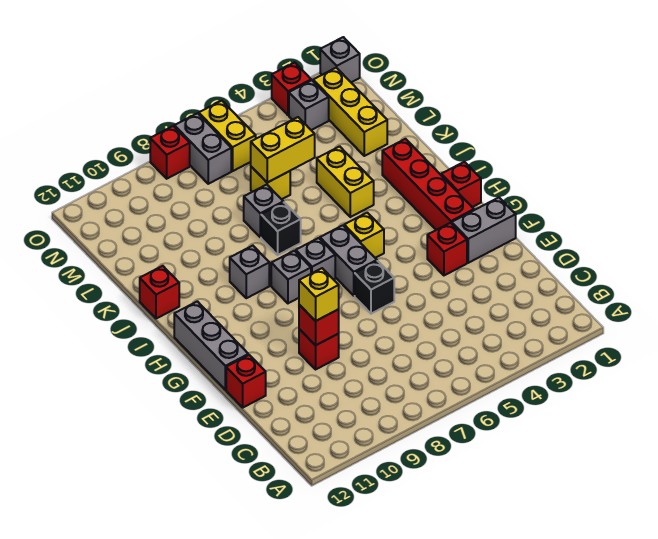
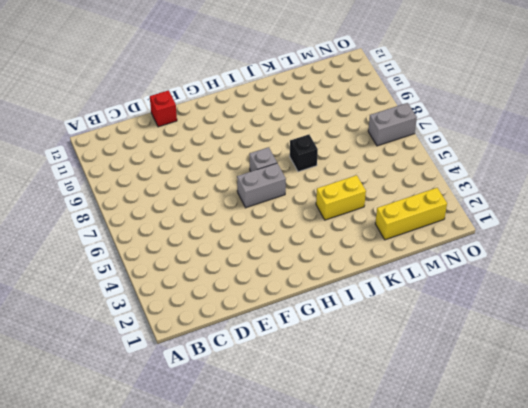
none -> red 1x1 brick [299,329,339,369]
none -> grey 1x2 brick [452,198,516,263]
none -> red 1x1 brick [427,223,467,275]

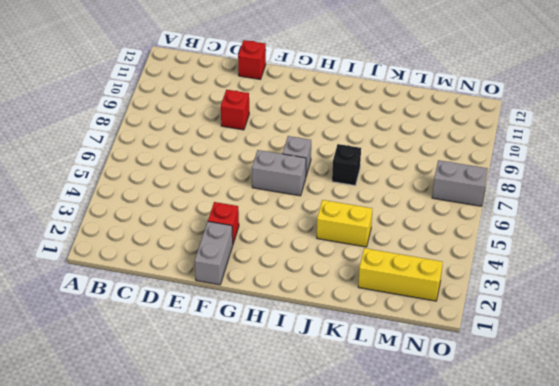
none -> black 1x1 brick [355,261,394,314]
none -> grey 1x3 brick [174,301,248,390]
none -> red 1x4 brick [382,139,474,230]

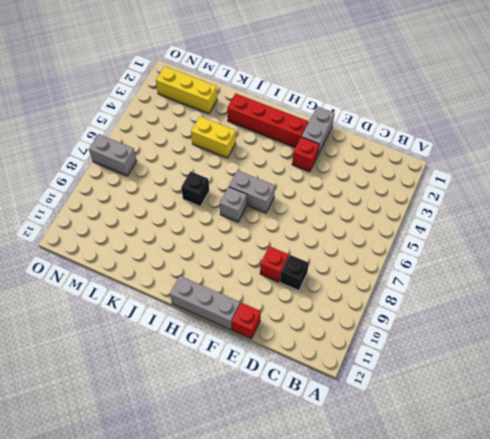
black 1x1 brick [280,255,309,291] -> black 1x1 brick moved to [355,261,394,314]
none -> red 1x1 brick [441,162,481,207]
none -> yellow 1x1 brick [344,213,384,258]
none -> grey 1x1 brick [271,251,311,303]

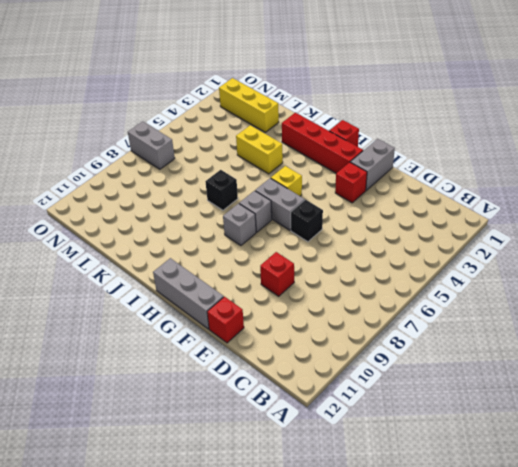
none -> grey 1x1 brick [230,246,269,298]
none -> red 1x1 brick [140,266,179,319]
none -> grey 1x1 brick [244,185,283,237]

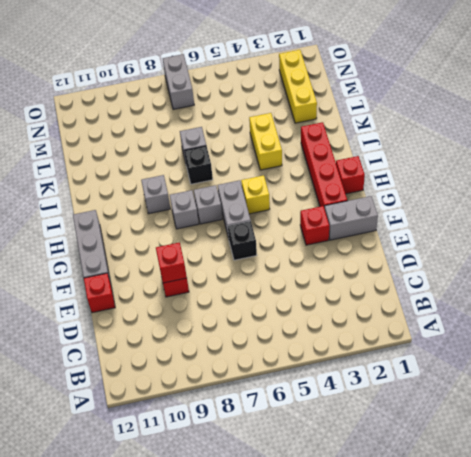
none -> red 1x1 brick [140,266,179,319]
none -> yellow 1x1 brick [251,167,290,199]
none -> grey 1x1 brick [289,80,329,130]

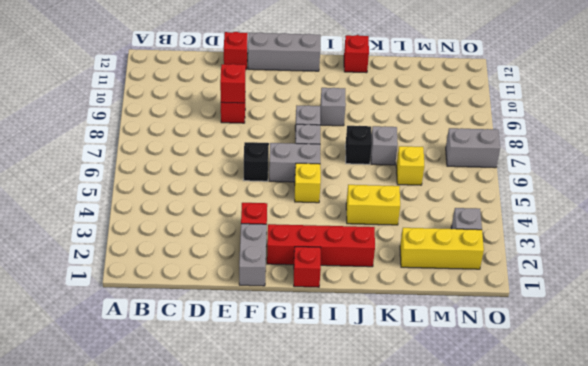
none -> yellow 1x2 brick [199,101,256,171]
none -> grey 1x1 brick [320,37,360,82]
none -> red 1x1 brick [272,62,311,115]

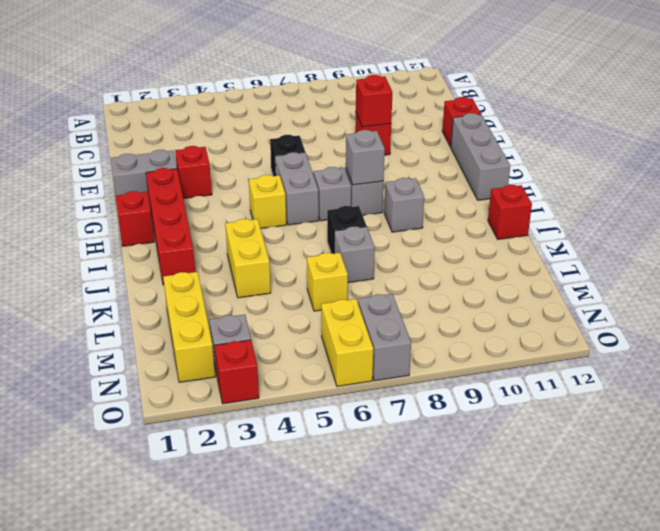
grey 1x1 brick [346,130,385,185] -> grey 1x1 brick moved to [320,37,360,82]
none -> red 1x1 brick [150,126,190,179]
none -> yellow 1x2 brick [251,117,315,183]
none -> yellow 1x1 brick [299,268,339,321]

